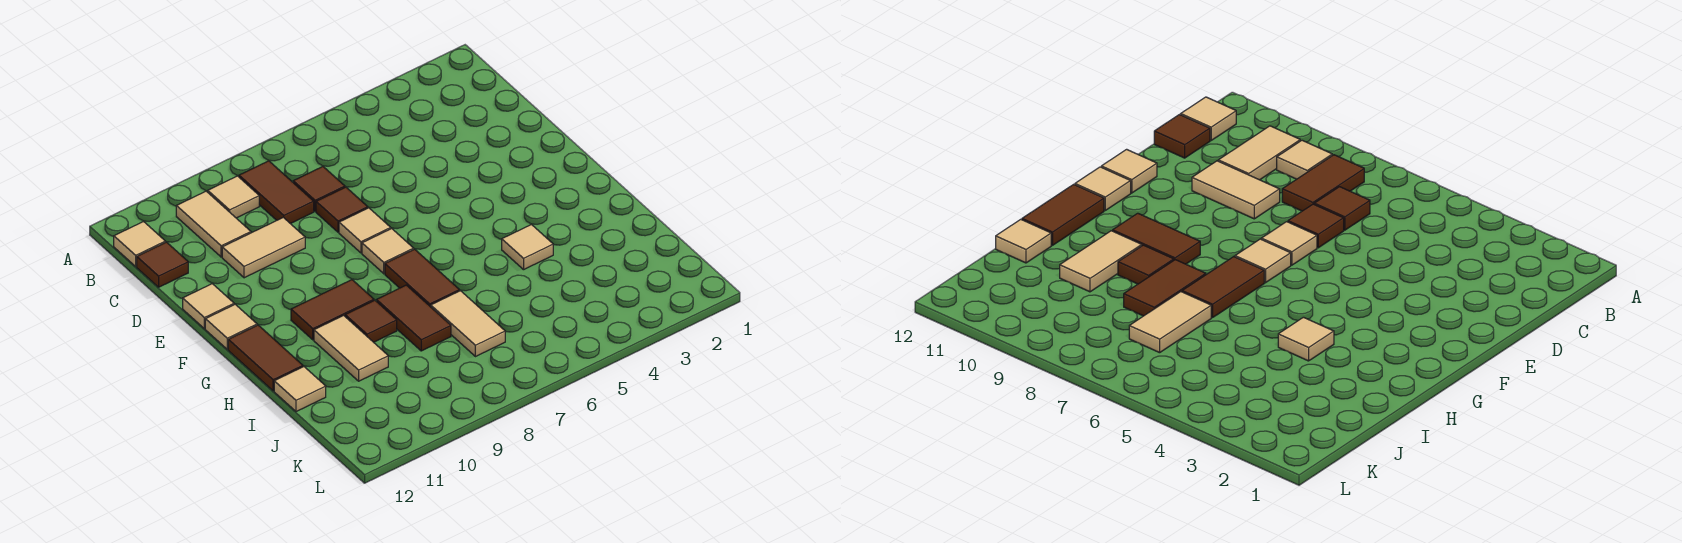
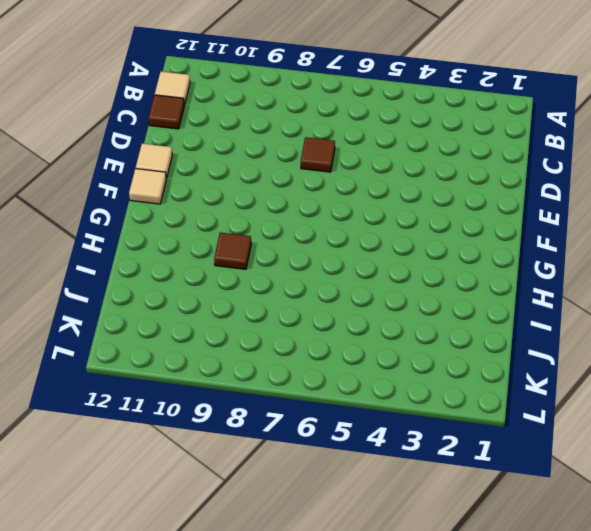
none -> brown 1x2 tile [239,161,314,224]
none -> tan 1x1 tile [208,176,259,218]
none -> tan 1x2 tile [176,191,251,257]

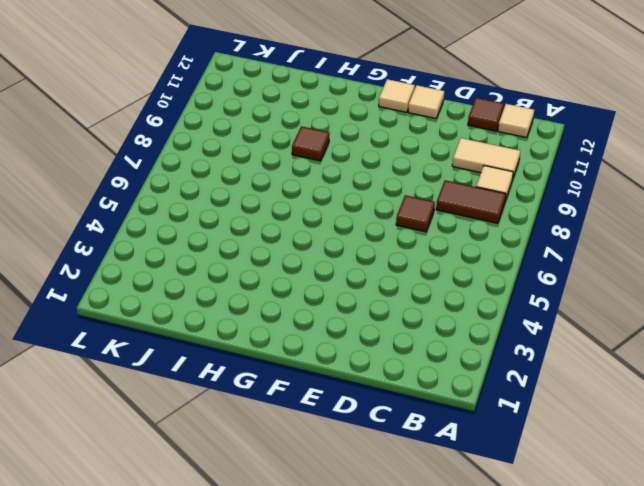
none -> brown 1x1 tile [293,167,345,212]
none -> tan 1x2 tile [222,217,305,278]
none -> tan 1x1 tile [339,208,391,253]

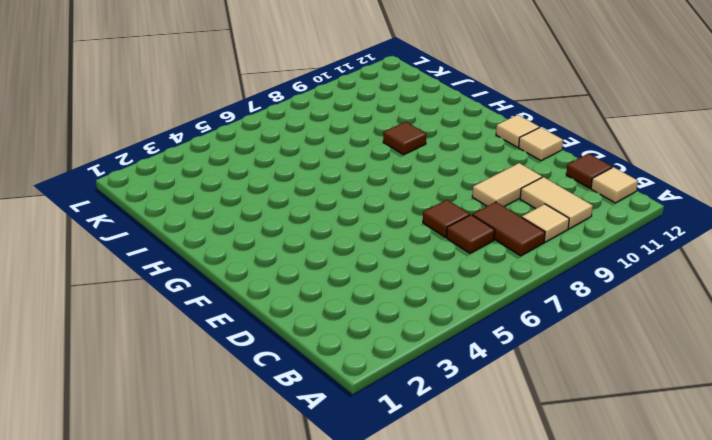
none -> tan 1x1 tile [339,208,391,253]
none -> tan 1x1 tile [362,229,414,274]
none -> brown 1x2 tile [385,249,459,307]

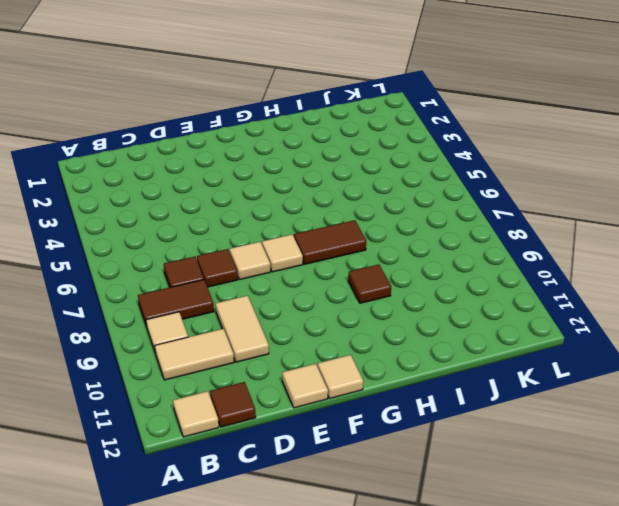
none -> brown 1x2 tile [291,280,374,340]
none -> brown 1x2 tile [228,325,303,391]
none -> tan 1x1 tile [502,225,553,270]

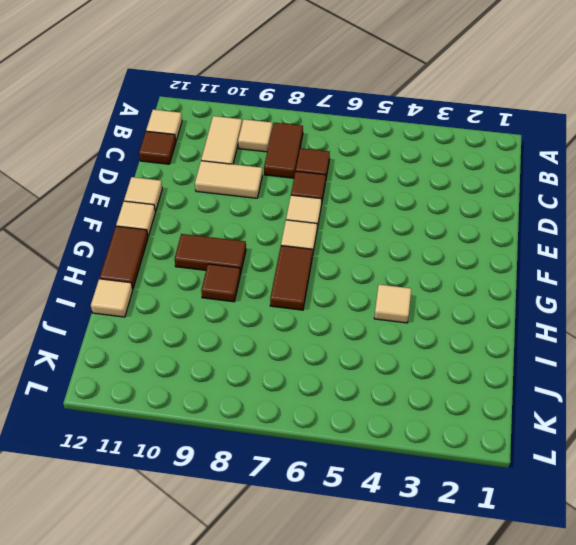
none -> brown 1x2 tile [377,285,451,351]
none -> tan 1x2 tile [314,315,388,381]
none -> tan 1x2 tile [431,291,505,357]

